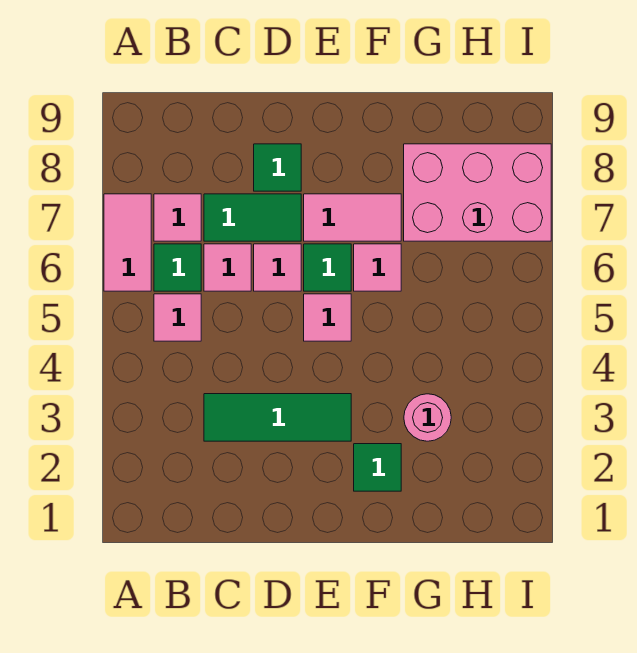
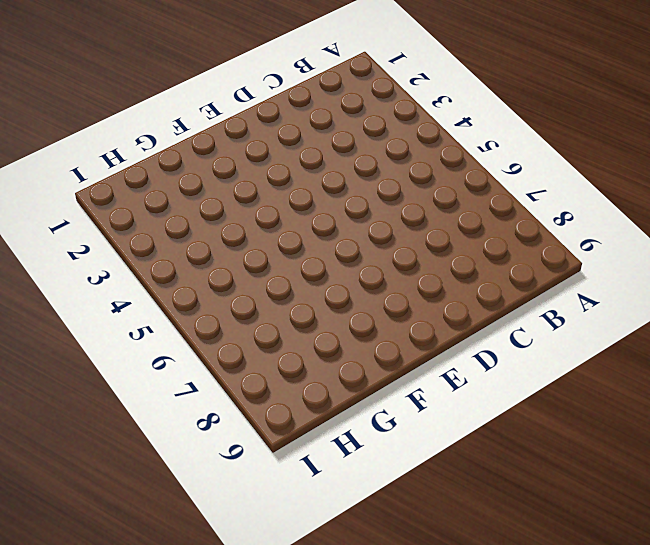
none -> pink 1x2 tile [104,194,151,291]
none -> pink 1x1 tile [154,294,201,341]
none -> green 1x1 tile [154,244,201,291]

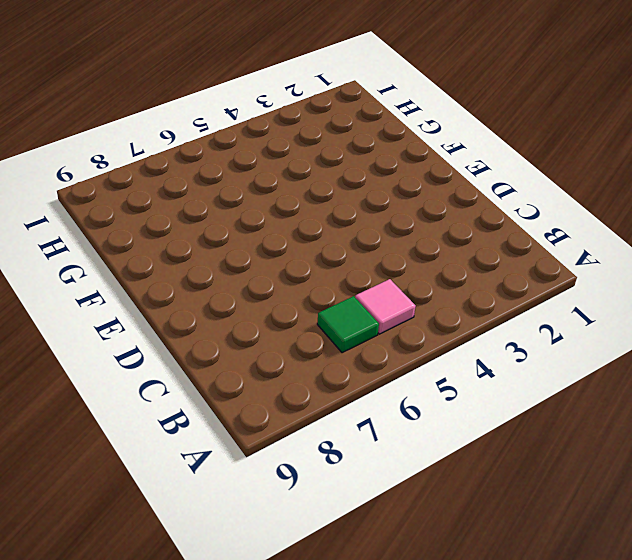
none -> pink 1x2 tile [104,194,151,291]
none -> pink 1x1 tile [154,194,201,241]
none -> green 1x3 tile [204,394,351,441]

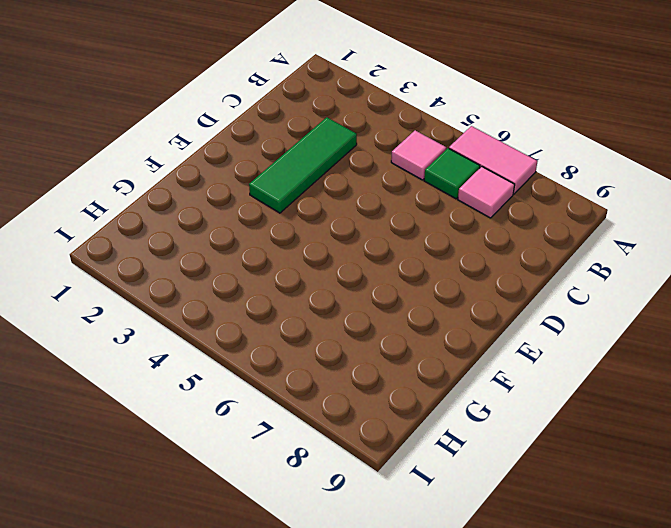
none -> pink 1x1 tile [204,244,251,291]
none -> green 1x2 tile [204,194,301,241]
none -> pink 1x1 tile [254,244,301,291]

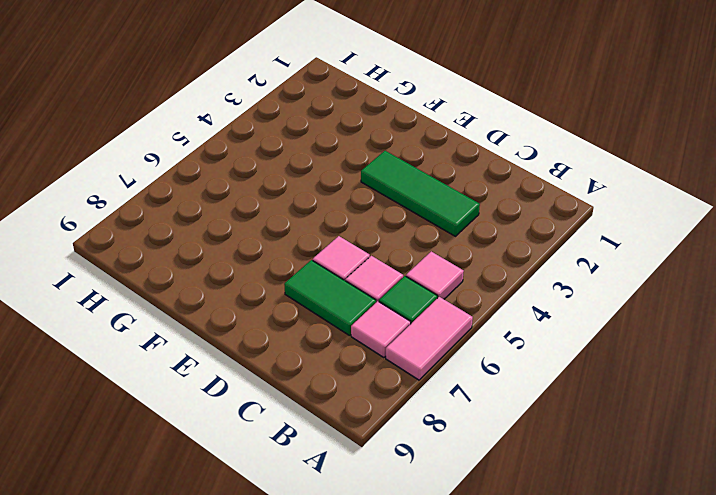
none -> green 1x1 tile [254,144,301,191]
none -> pink 1x1 tile [304,294,351,341]
none -> green 1x1 tile [304,244,351,291]

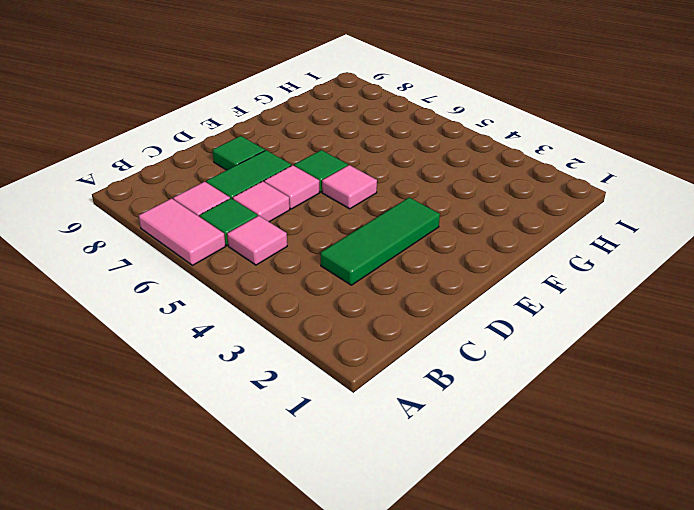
none -> pink 1x2 tile [304,194,401,241]
none -> green 1x1 tile [354,444,401,491]
none -> pink 1x1 tile [354,244,401,291]

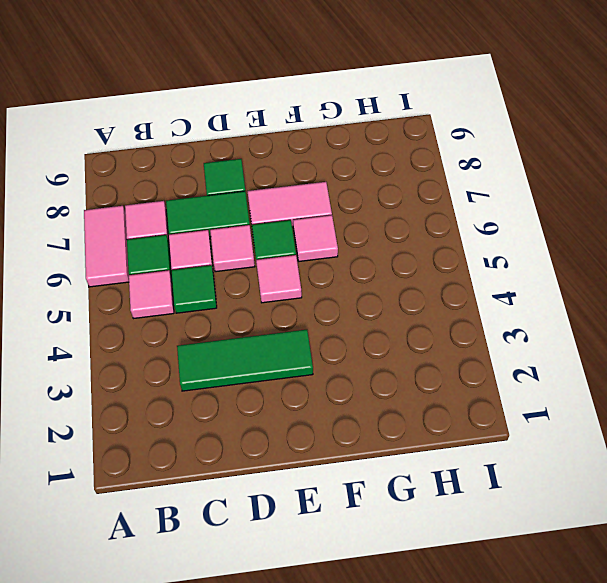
green 1x1 tile [171,265,217,313] -> green 1x1 tile moved to [354,444,401,491]
none -> pink 1x1 round brick [404,394,451,441]
none -> pink 2x3 brick [404,144,551,241]

